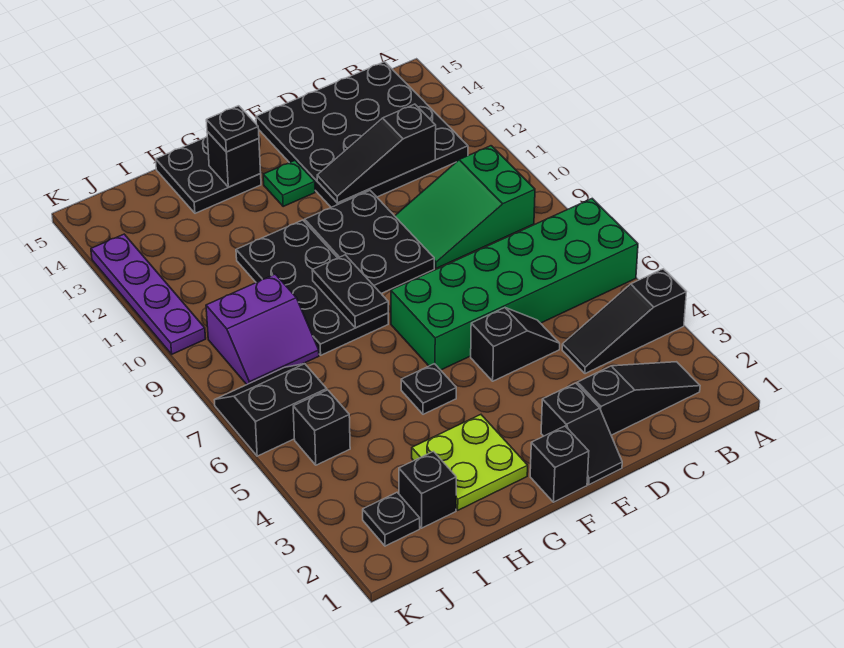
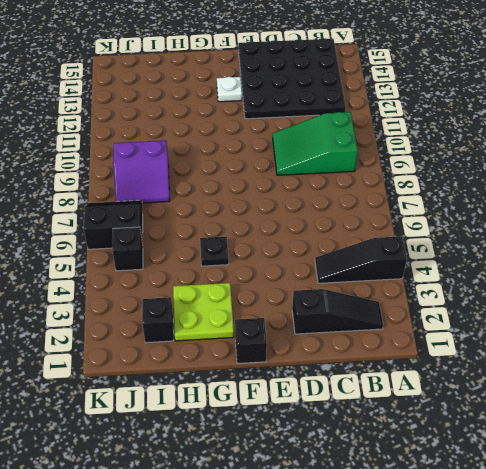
white 1x1 plate [217,77,242,102] -> green 1x1 plate [263,161,315,206]
none -> green 2x6 brick [391,199,638,370]
none -> black 1x2 slope [471,308,560,381]
none -> black 1x2 slope [541,383,622,485]

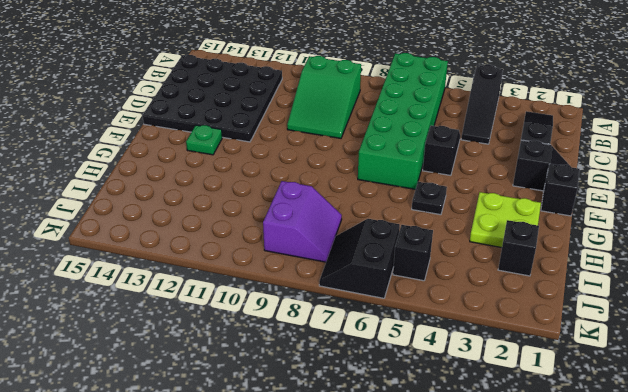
none -> black 2x3 plate [305,191,434,293]
none -> black 2x4 plate [236,220,388,355]
none -> black 2x2 plate [156,137,261,213]

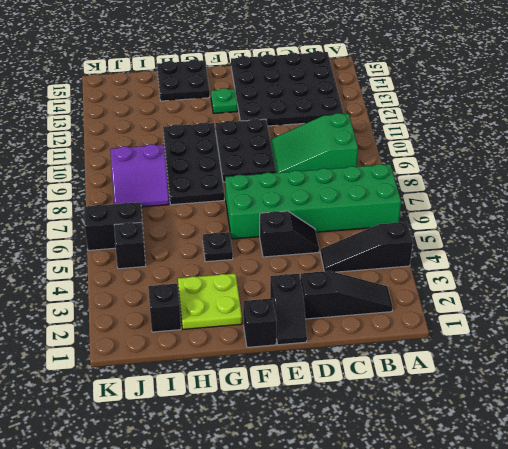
none -> black 1x1 plate [363,492,420,546]
none -> purple 1x4 plate [91,234,206,354]
none -> black 1x3 slope [317,104,436,203]

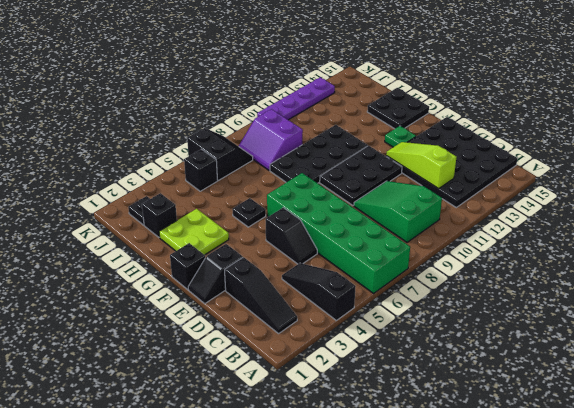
lime 1x3 slope [386,142,456,189] -> black 1x3 slope [317,104,436,203]
none -> black 1x2 plate [312,255,388,328]
none -> black 1x1 brick [207,131,261,187]
none -> black 1x1 plate [206,106,259,152]

